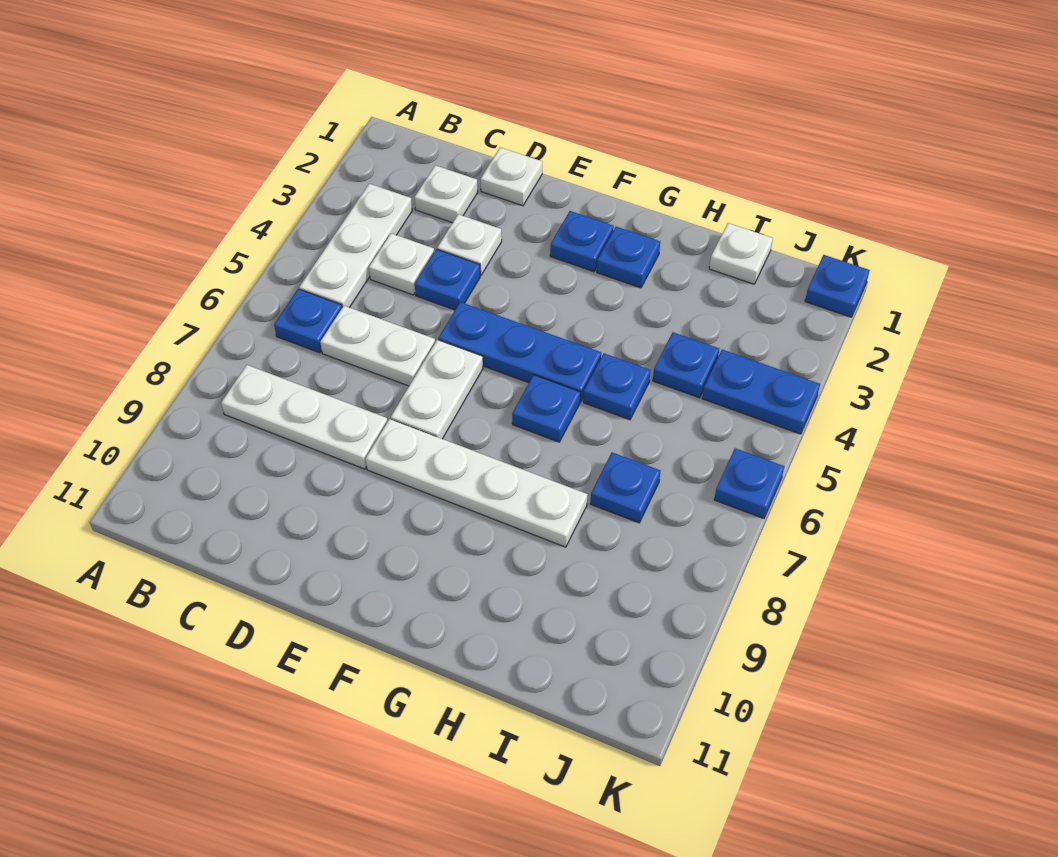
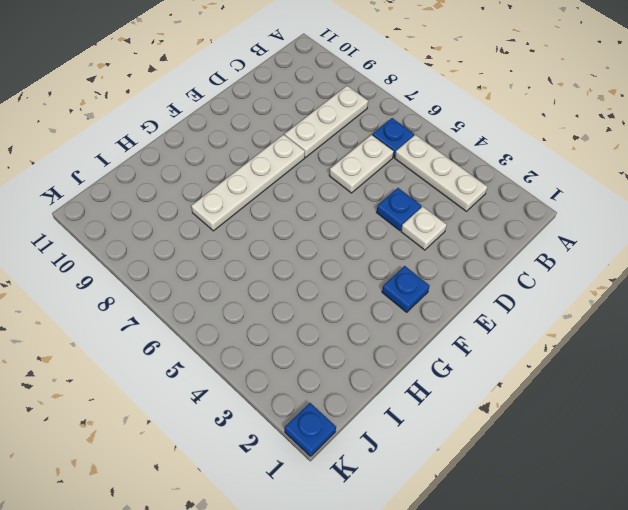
none -> white 1x1 plate [414,165,478,223]
none -> white 1x1 plate [369,233,434,295]
none -> white 1x1 plate [480,147,542,206]

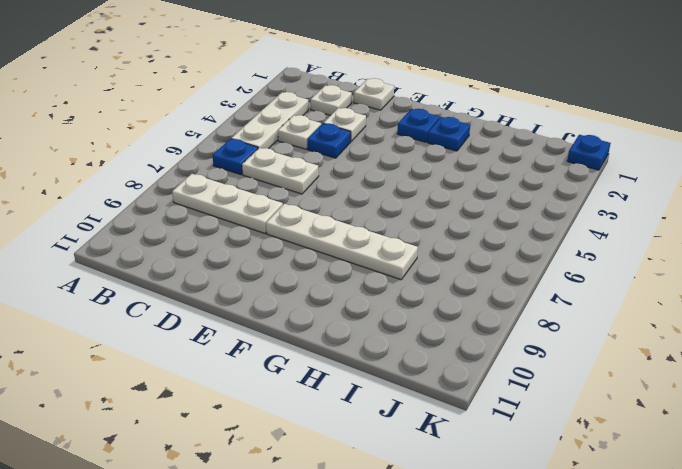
none -> blue 1x3 plate [438,302,601,402]
none -> white 1x2 plate [391,340,483,439]
none -> blue 1x1 plate [512,375,580,442]

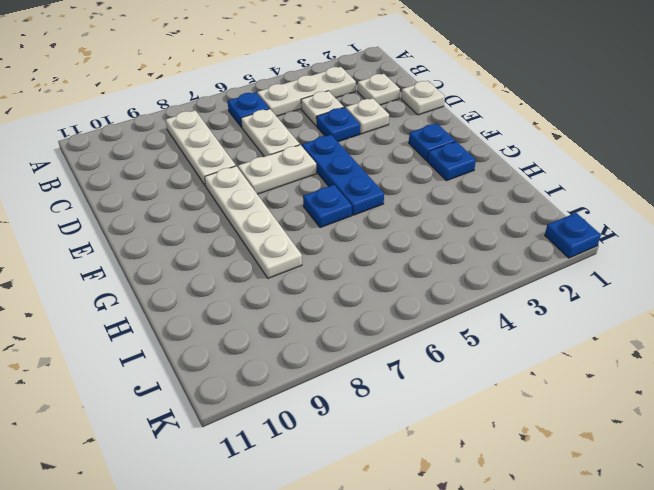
none -> blue 1x1 plate [583,353,650,420]
none -> white 1x1 plate [709,223,773,284]
none -> blue 1x1 plate [653,332,719,398]

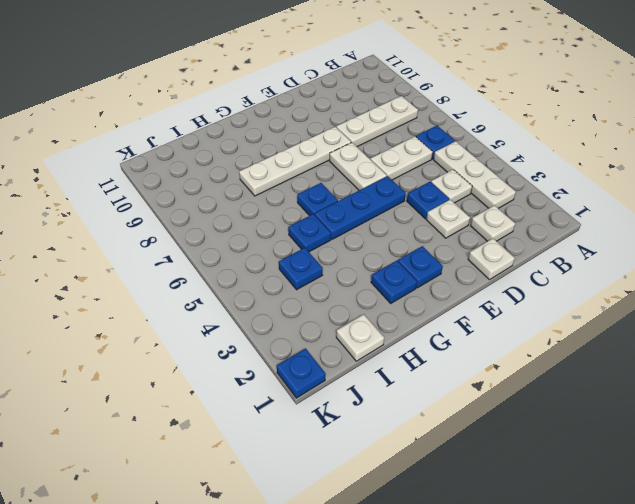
none -> blue 1x1 plate [590,453,660,523]
none -> blue 1x2 plate [702,350,820,434]
none -> blue 1x1 plate [714,448,784,518]

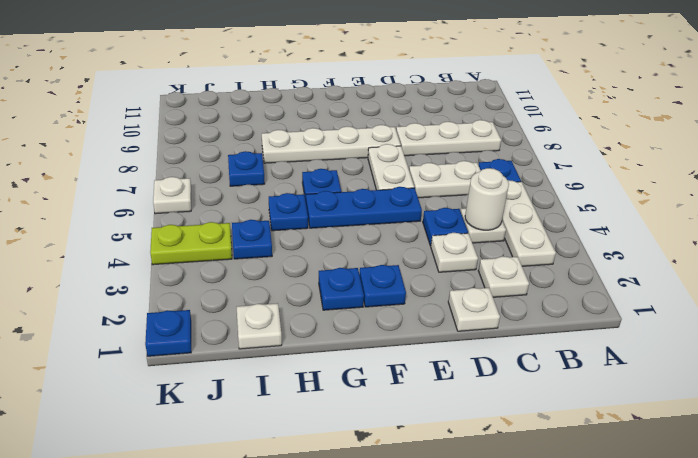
white 1x1 round brick [465,168,509,230] -> none
lime 1x2 plate [150,222,232,265] -> blue 1x2 plate [702,350,820,434]
white 1x1 plate [153,177,191,214] -> blue 1x1 plate [714,448,784,518]

